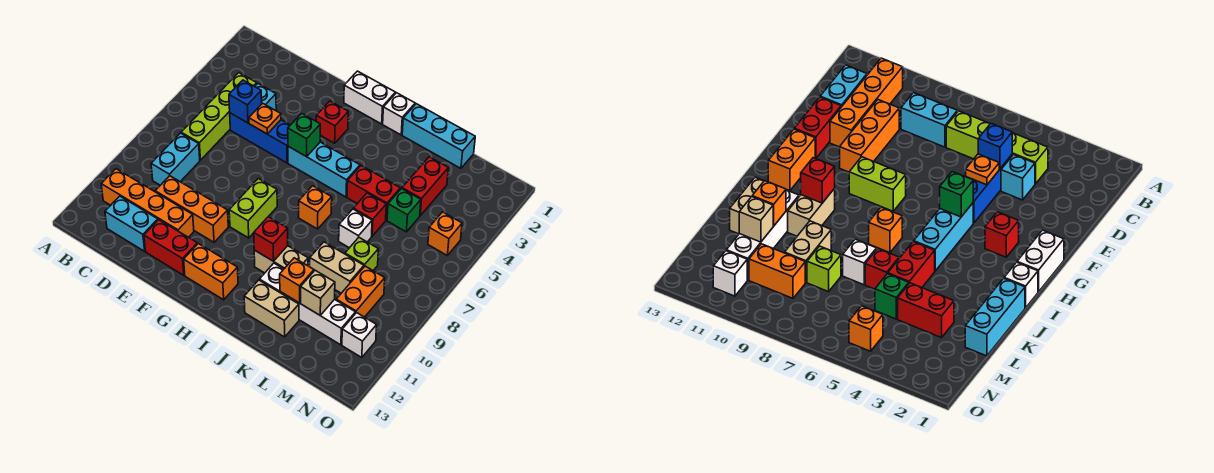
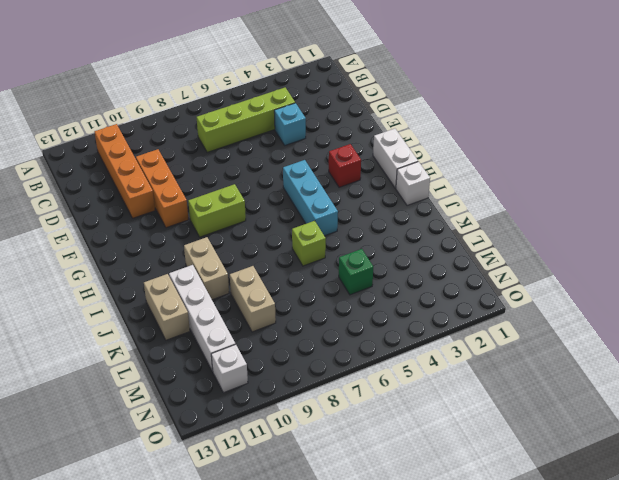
lime 1x1 brick [292,221,326,266] -> lime 1x1 brick moved to [345,238,378,270]
none -> cyan 1x2 brick [151,133,200,185]
none -> cyan 1x2 brick [105,196,158,251]
none -> blue 1x3 brick [230,113,290,163]
none -> red 1x2 brick [144,220,197,275]

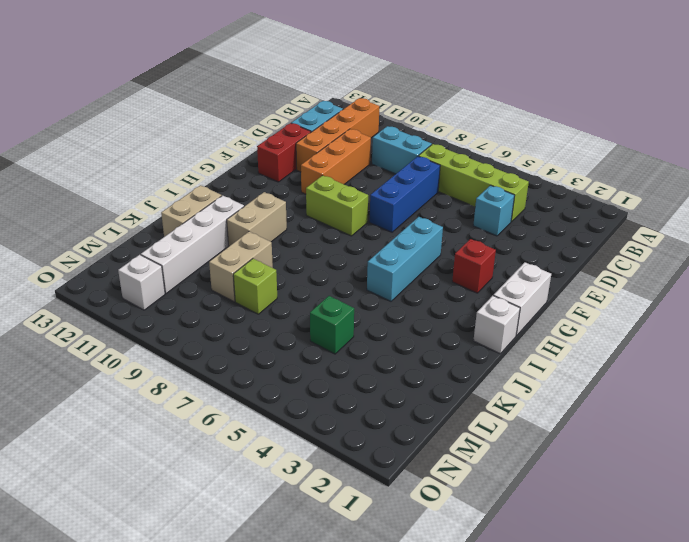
blue 1x3 brick [370,156,440,232] -> blue 1x3 brick moved to [230,113,290,163]
none -> orange 1x2 brick [184,244,238,300]
none -> orange 1x1 brick [299,186,332,229]
none -> cyan 1x3 brick [402,104,475,168]
none -> red 1x2 brick [347,166,400,220]

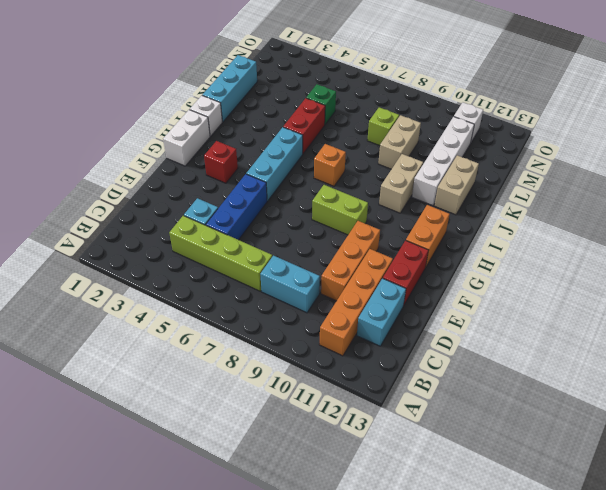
none -> red 1x1 brick [353,193,386,236]
none -> white 1x1 brick [339,209,372,248]
none -> red 1x2 brick [402,157,448,216]
none -> orange 1x2 brick [336,266,385,317]

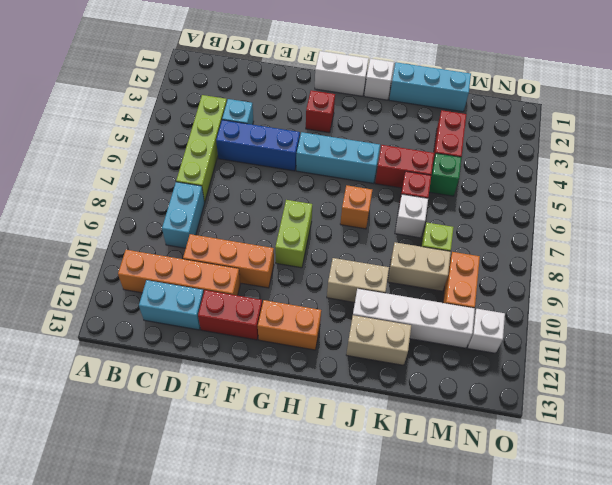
none -> orange 1x1 brick [428,212,462,255]
none -> blue 1x1 brick [229,80,262,123]
none -> orange 1x1 plate [249,103,281,134]
none -> green 1x1 brick [288,113,320,157]

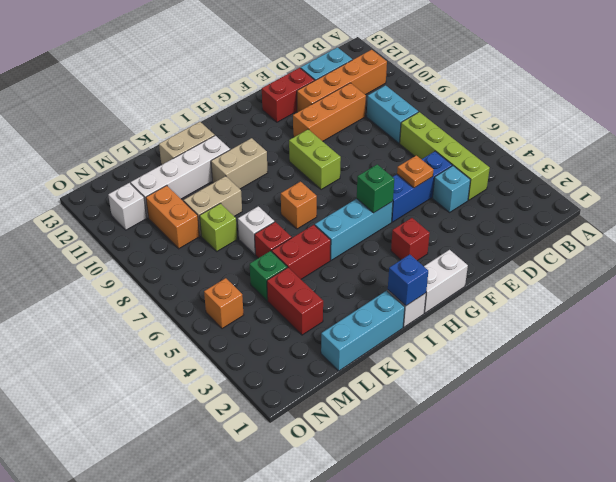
blue 1x1 brick [388,254,428,306] -> blue 1x1 brick moved to [229,80,262,123]
none -> orange 1x2 brick [184,244,238,300]
none -> red 1x1 brick [254,217,288,261]
none -> orange 1x1 brick [280,258,314,303]
none -> tan 1x1 brick [301,270,335,315]

